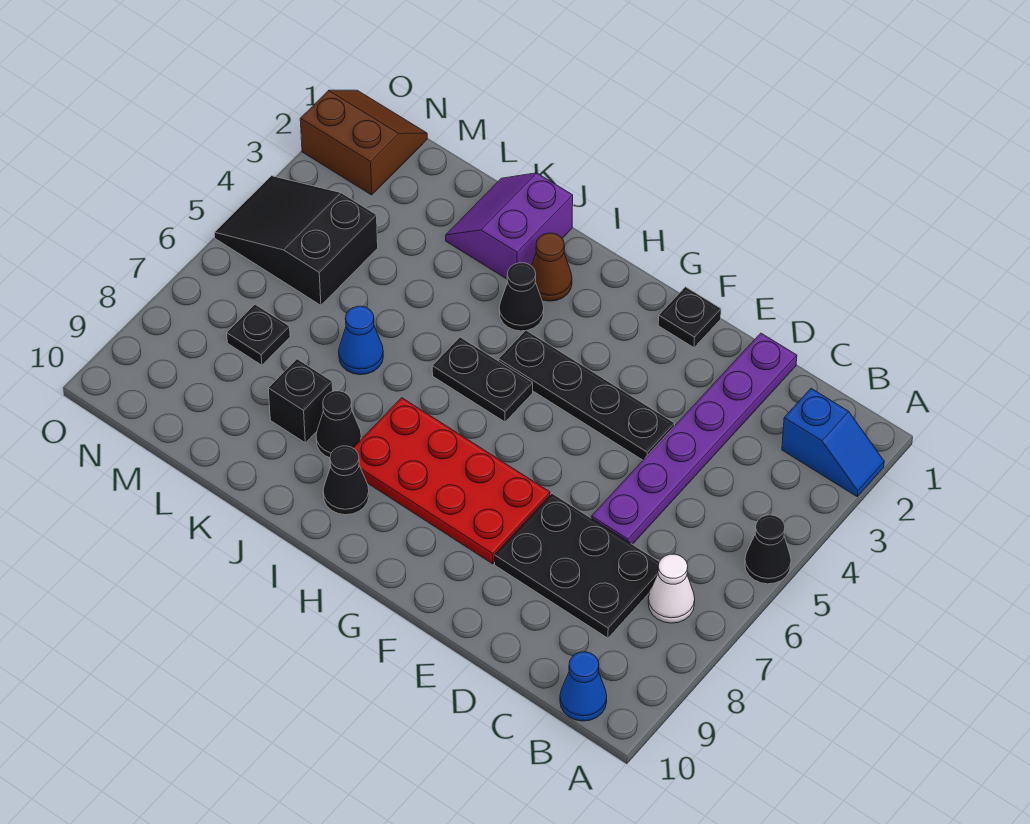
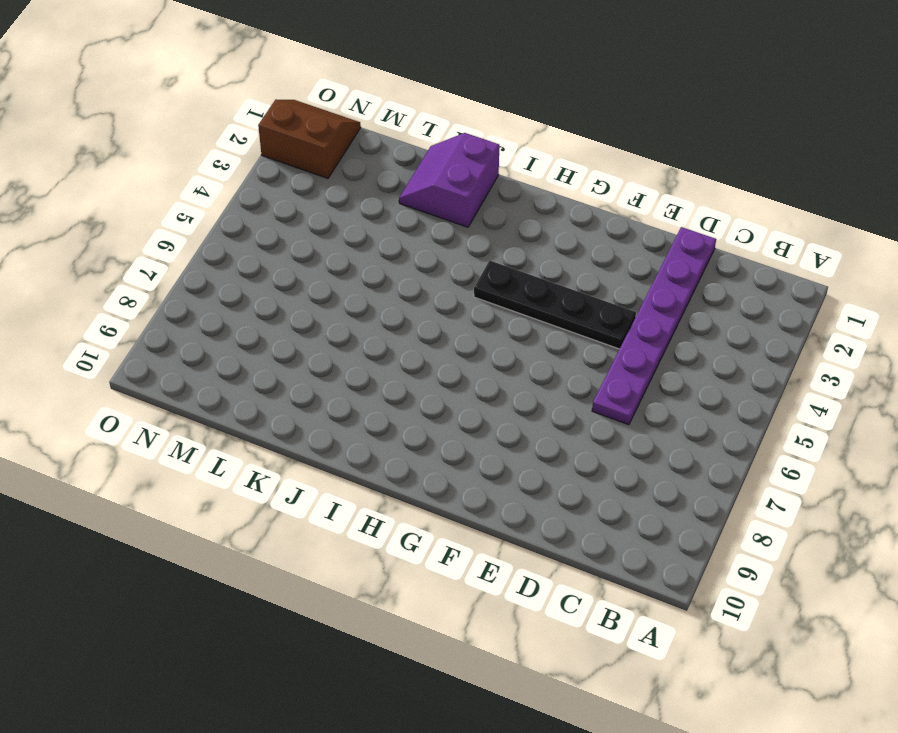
none -> blue 1x2 slope [782,389,884,496]
none -> black 1x1 cone [745,515,791,584]
none -> white 1x1 cone [648,554,695,623]

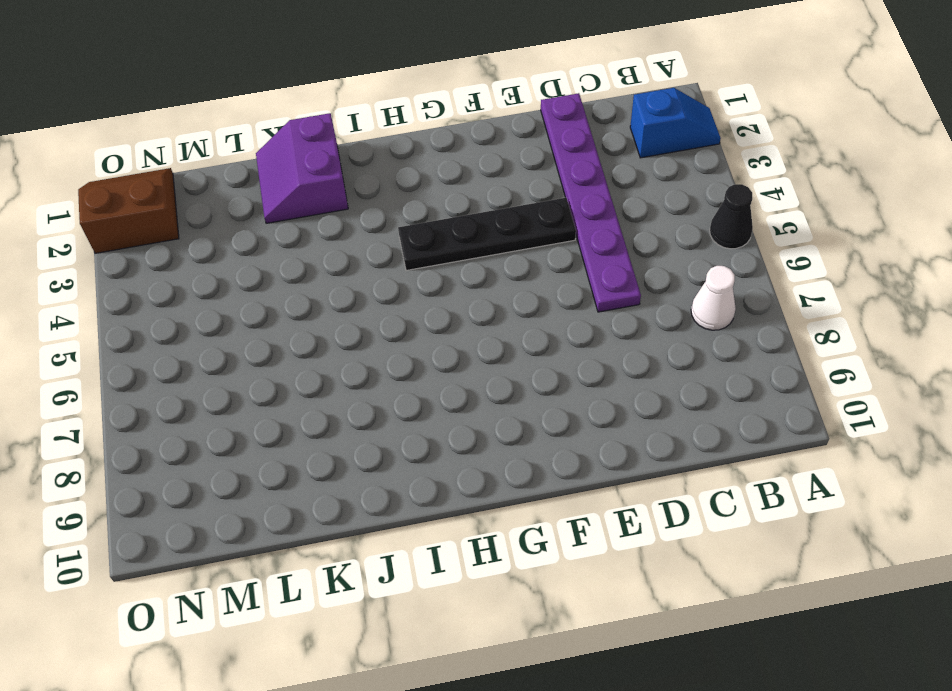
none -> blue 1x1 cone [560,652,607,721]
none -> black 2x3 plate [495,494,659,638]
none -> black 1x1 plate [658,287,721,348]

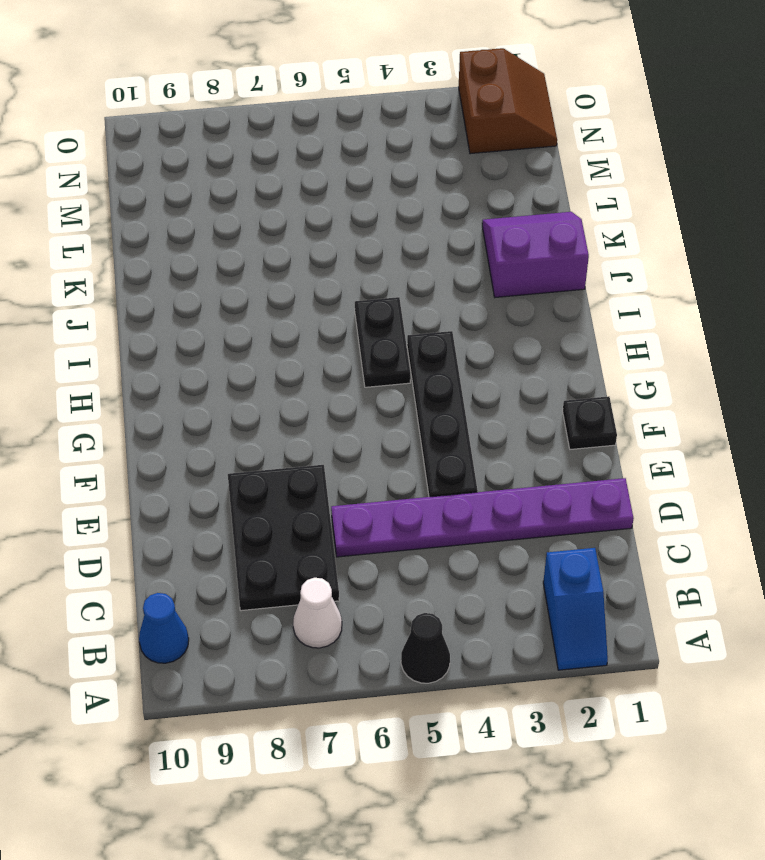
none -> red 2x4 plate [353,398,550,564]
none -> brown 1x1 cone [531,233,572,301]
none -> black 1x1 cone [499,263,544,331]

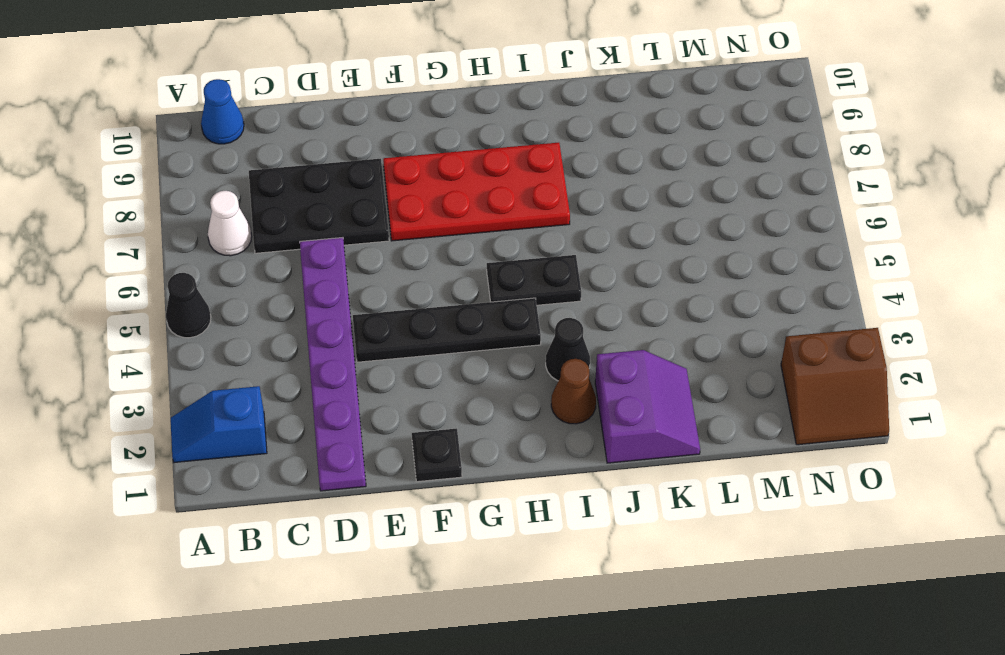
none -> black 1x1 cone [323,446,369,515]
none -> black 1x1 cone [316,391,361,458]
none -> blue 1x1 cone [339,306,383,375]

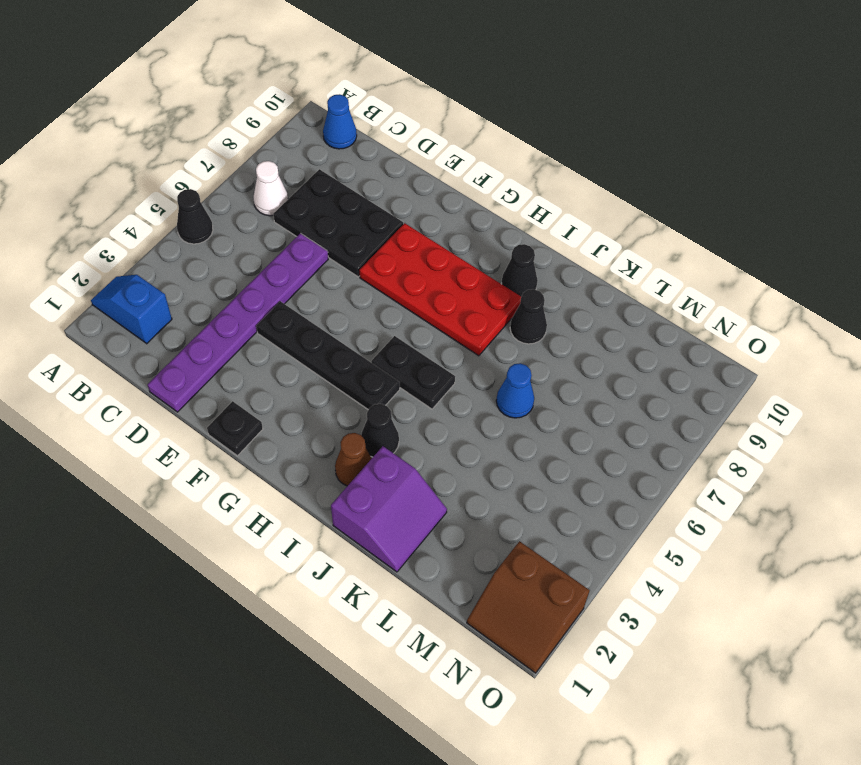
none -> black 1x1 brick [268,359,333,443]
none -> black 2x3 slope [214,176,378,305]
none -> black 1x1 plate [227,304,290,365]

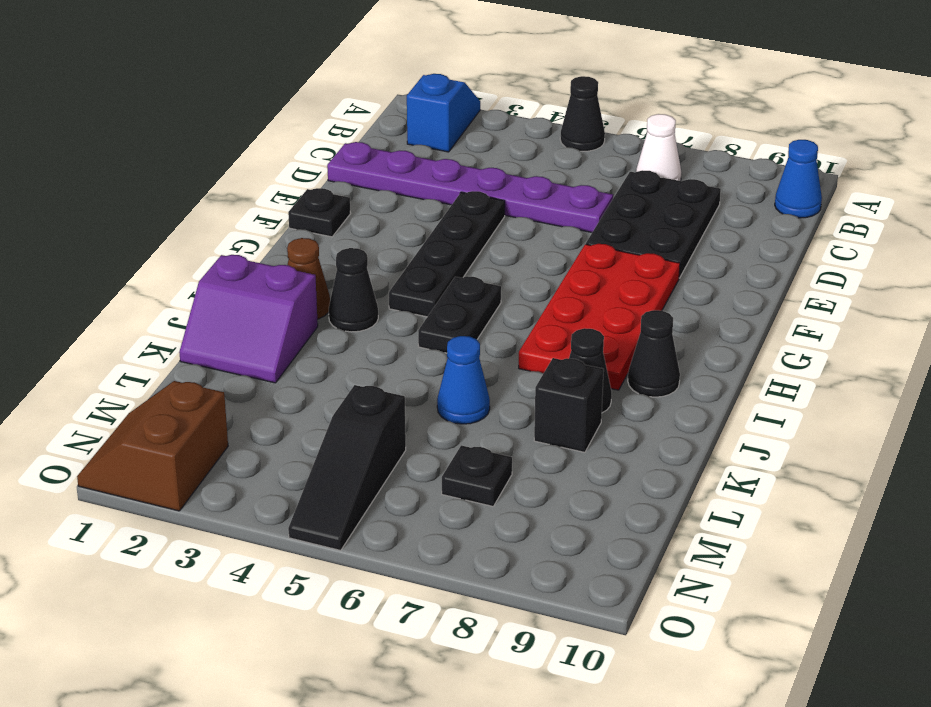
black 1x3 slope [288,385,406,550] -> black 2x3 slope [214,176,378,305]

